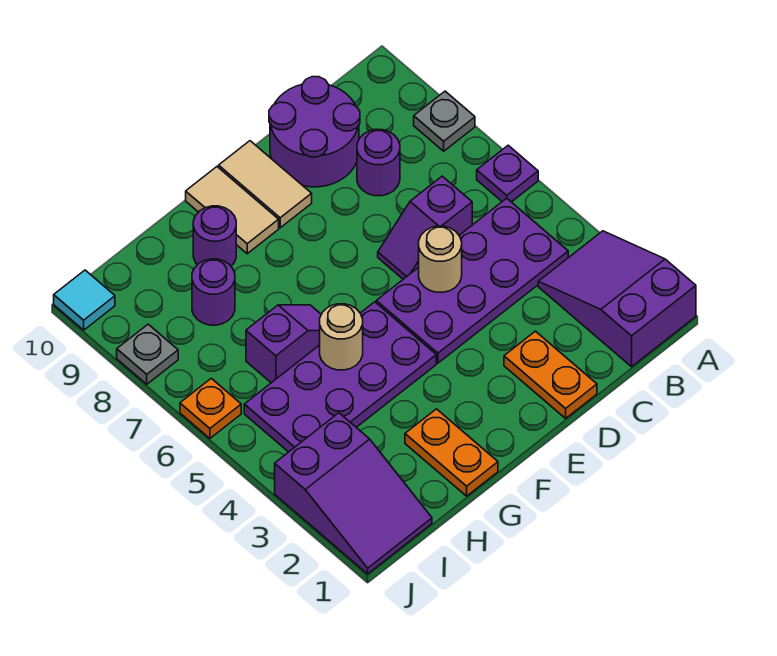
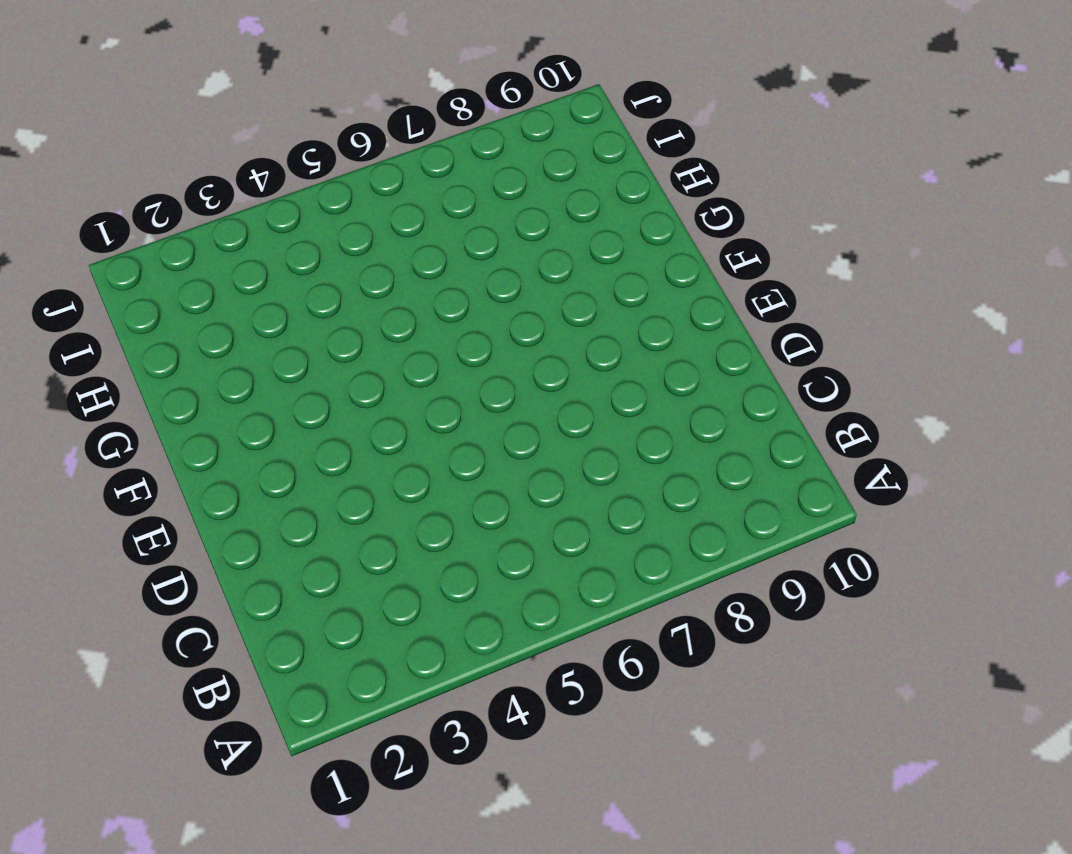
none -> purple 2x3 slope [538,231,696,367]
none -> purple 1x1 plate [477,145,538,202]
none -> grey 1x1 plate [414,91,475,151]

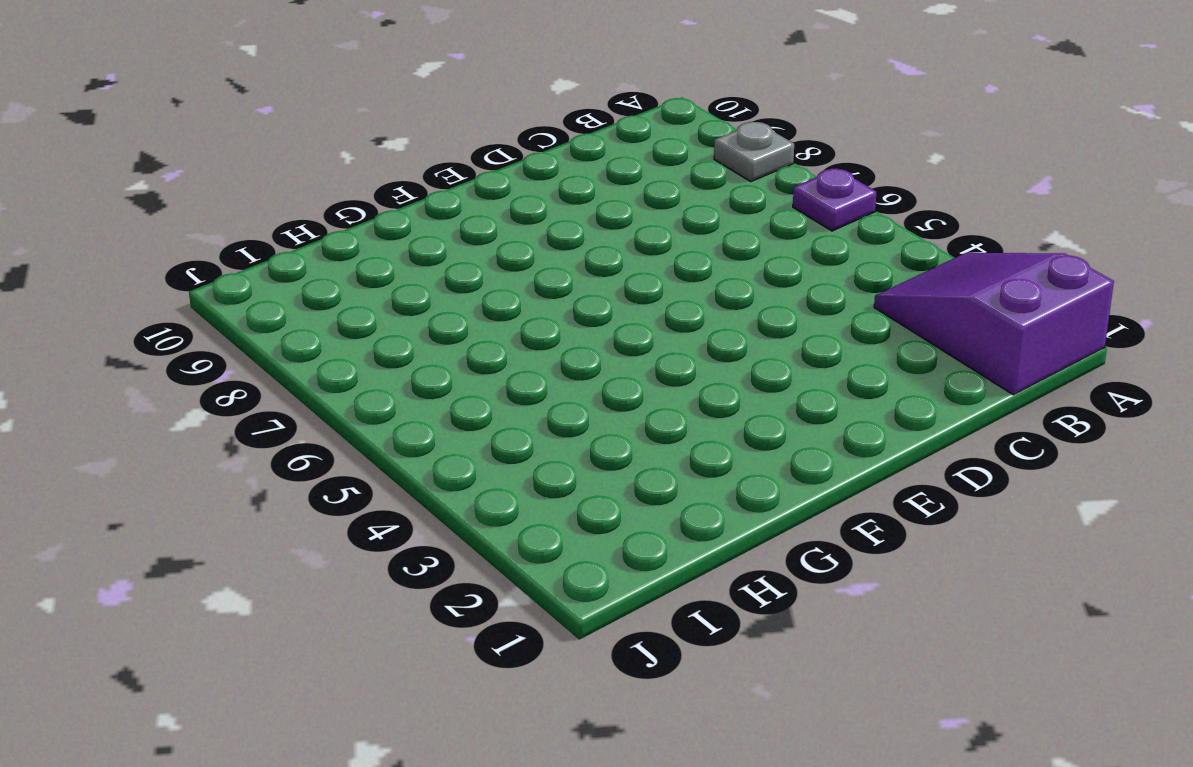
none -> purple 2x4 plate [376,198,568,363]
none -> purple 1x2 slope [378,176,472,279]
none -> purple 1x1 round brick [357,129,400,196]

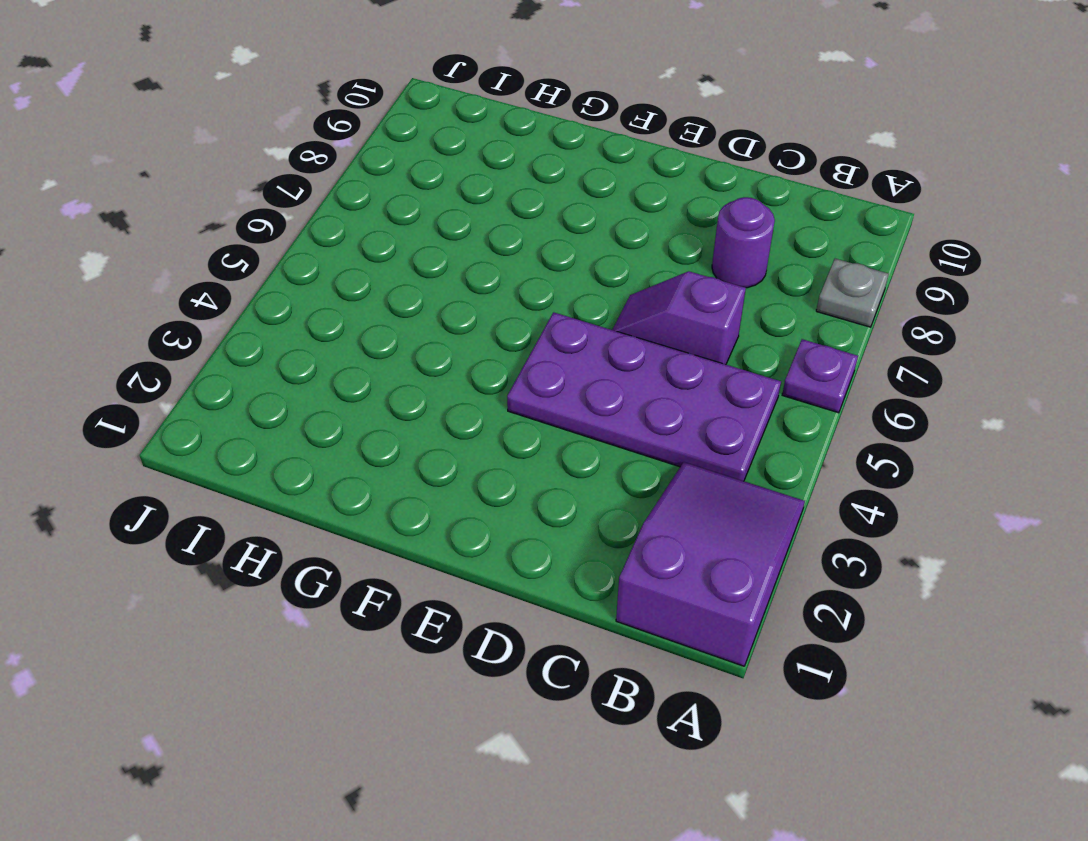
none -> purple 2x2 round brick [269,77,360,187]
none -> orange 1x2 plate [504,331,597,418]
none -> tan 1x2 tile [219,141,312,228]

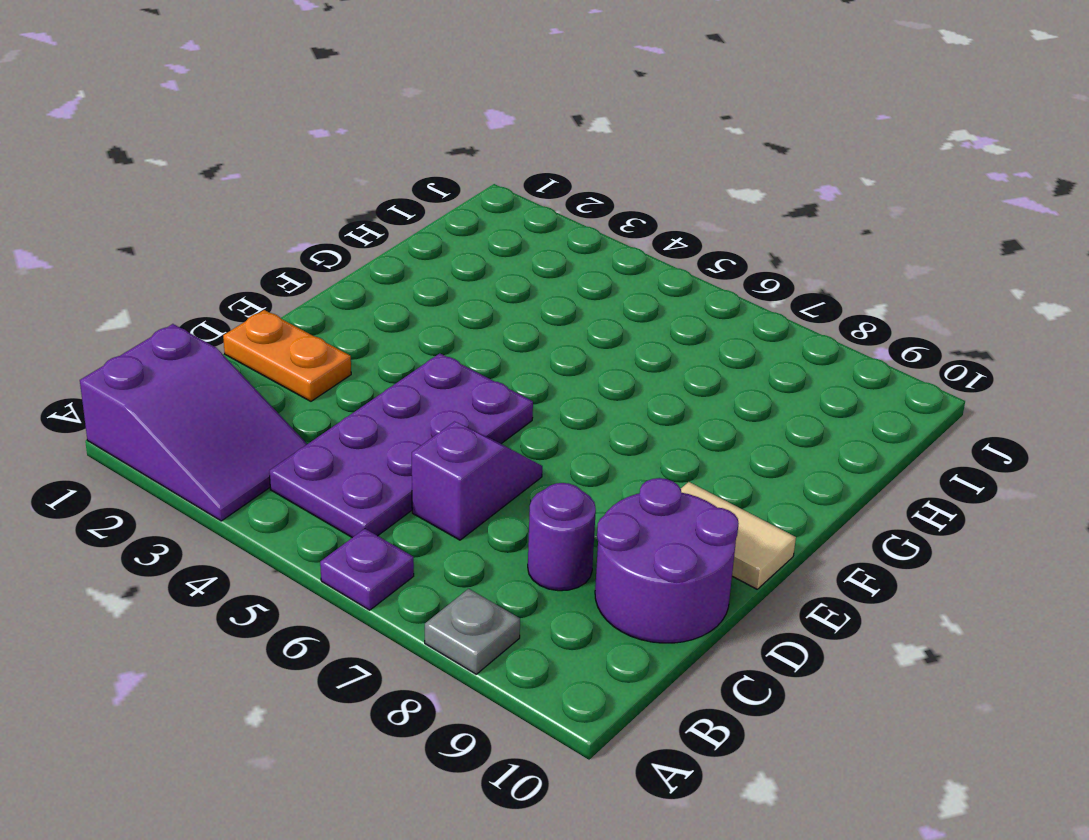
none -> purple 2x4 plate [244,302,436,452]
none -> tan 1x2 tile [186,167,279,254]
none -> orange 1x2 plate [405,409,498,496]

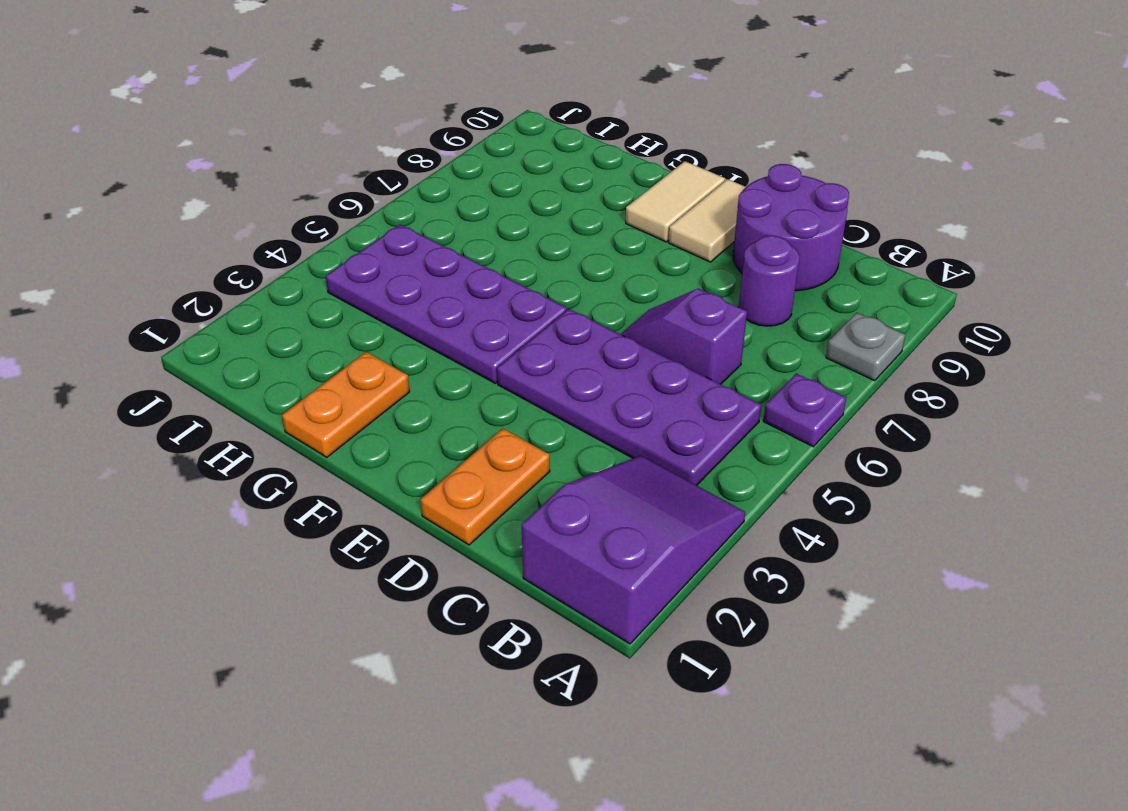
none -> purple 1x2 slope [246,305,321,383]
none -> purple 1x1 round brick [193,206,236,266]
none -> purple 1x1 round brick [192,259,235,325]

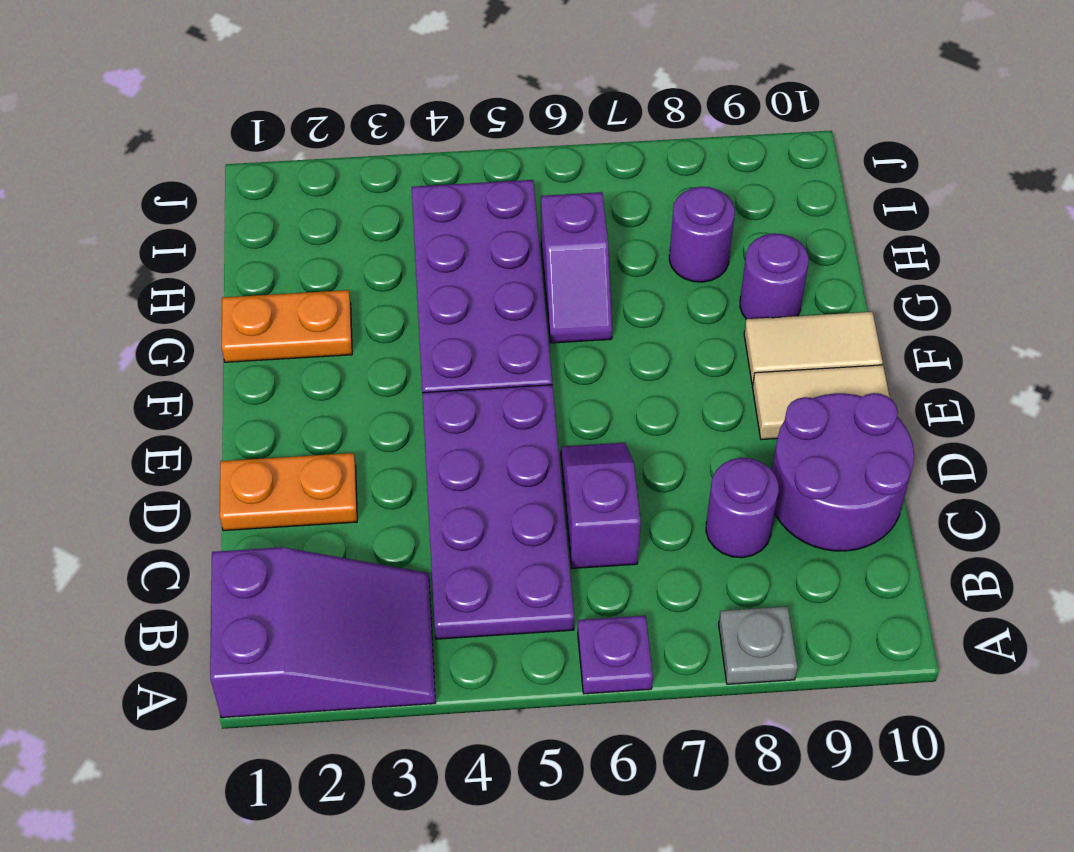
none -> purple 2x3 slope [275,413,432,574]
none -> orange 1x1 plate [180,378,241,438]
none -> grey 1x1 plate [117,324,178,384]

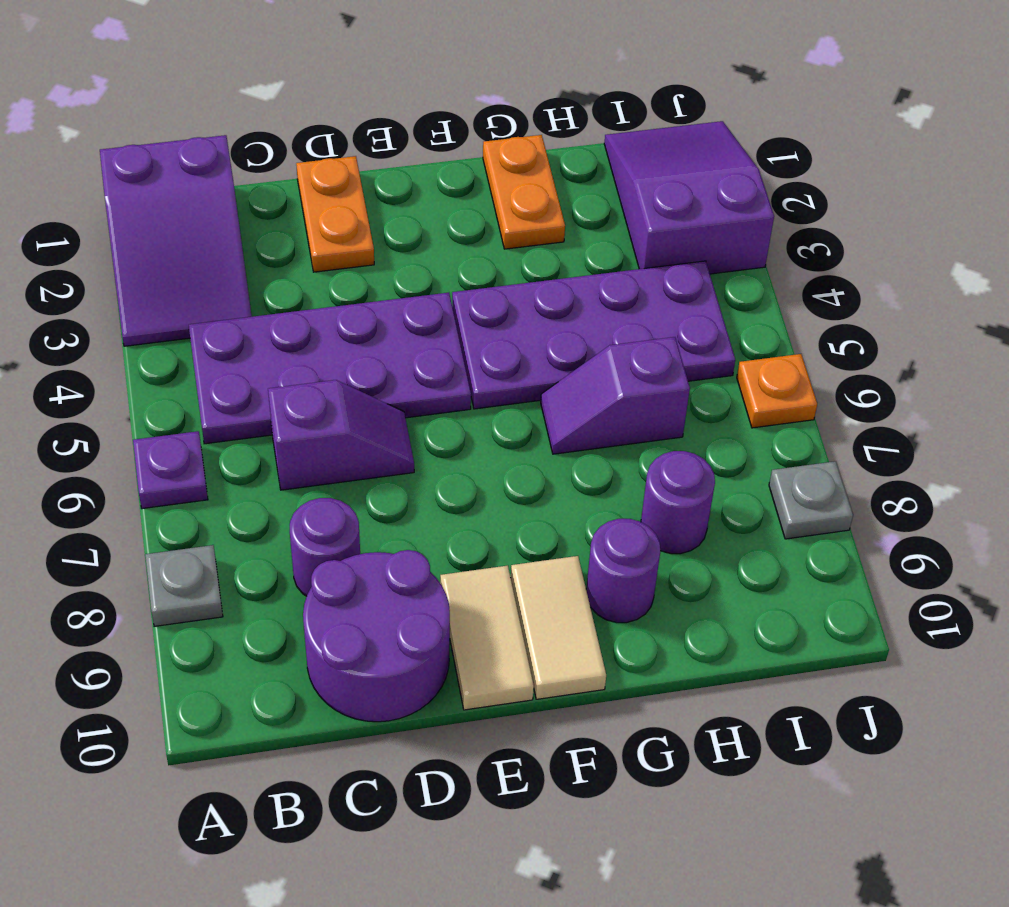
none -> cyan 1x1 tile [54,270,115,330]
none -> tan 1x1 round brick [419,226,462,292]
none -> tan 1x1 round brick [320,304,363,370]

